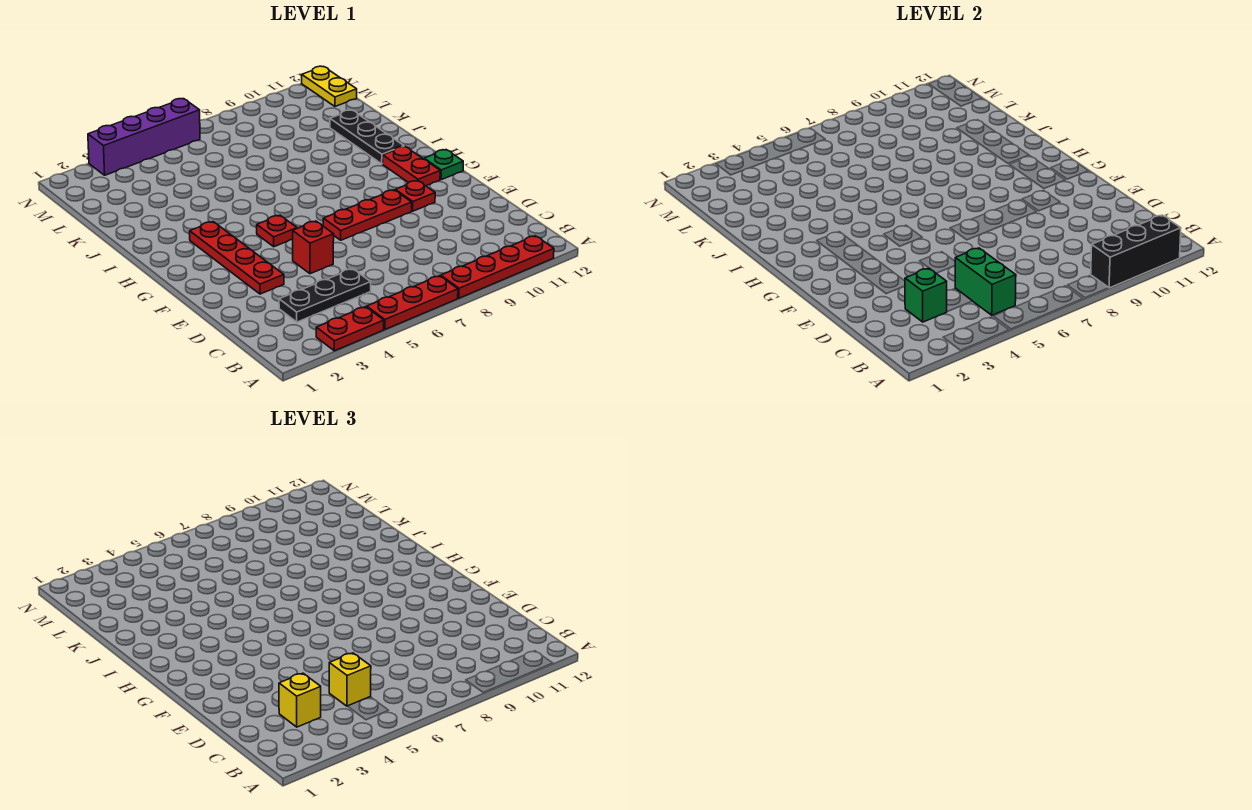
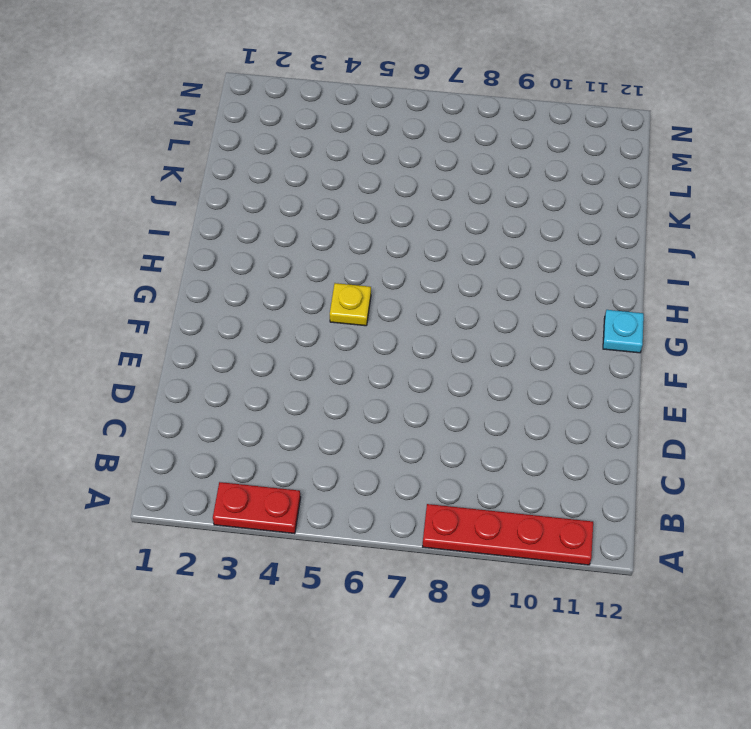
yellow 1x1 plate [330,283,371,326] -> red 1x1 plate [257,215,297,247]
cyan 1x1 plate [603,310,644,353] -> green 1x1 plate [424,150,463,180]
none -> red 1x3 plate [367,276,458,329]
none -> black 1x3 plate [279,269,371,322]
none -> red 1x4 plate [190,222,284,294]

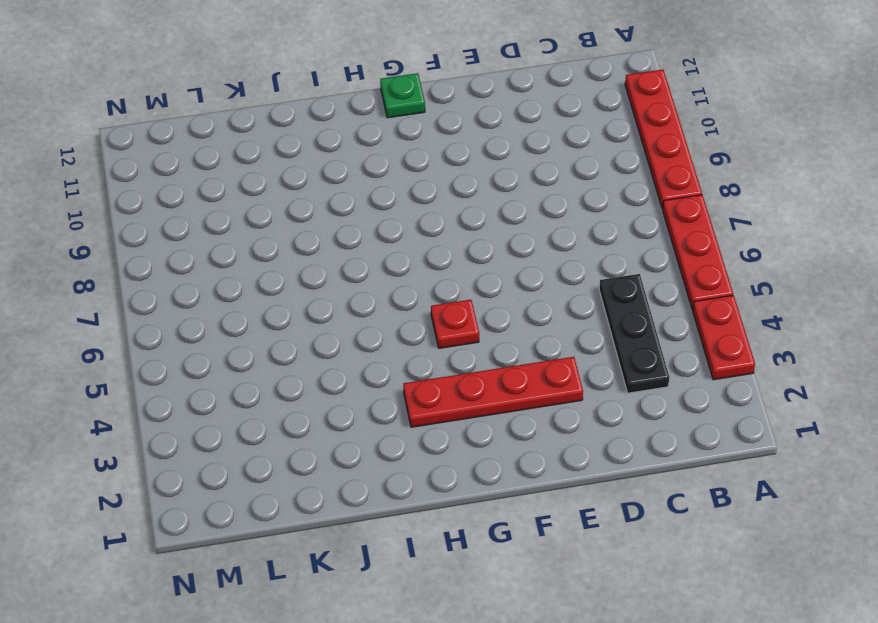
none -> red 1x1 brick [293,221,334,274]
none -> red 1x3 plate [323,190,412,240]
none -> red 1x1 plate [395,181,435,211]

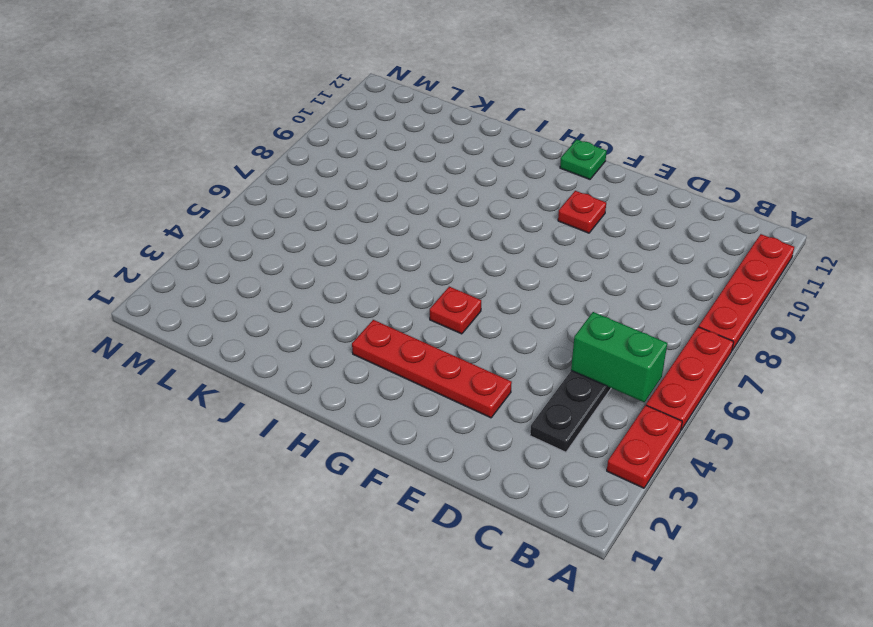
none -> red 1x1 brick [293,221,334,274]
none -> red 1x3 plate [323,190,412,240]
none -> red 1x2 plate [383,147,440,186]

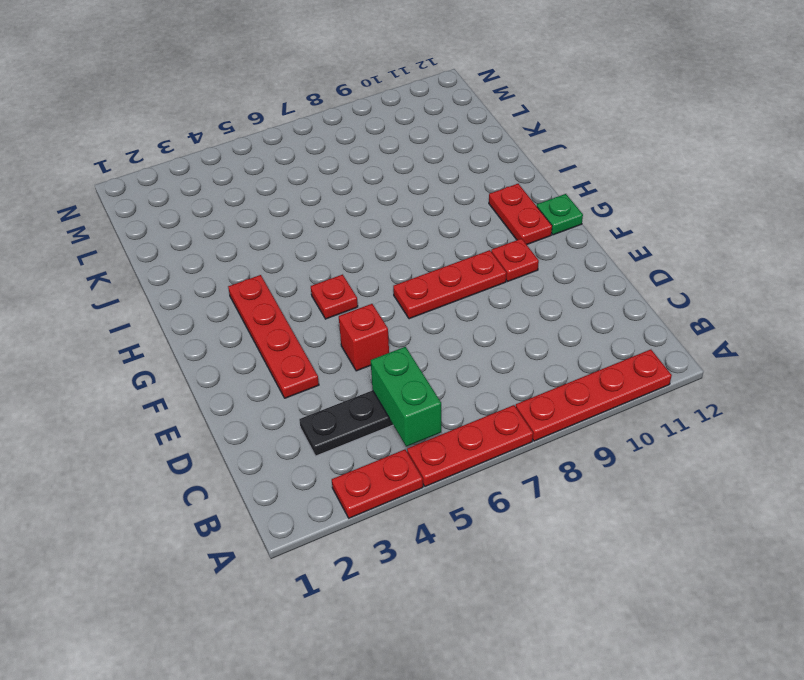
none -> black 1x3 plate [330,110,404,164]
none -> yellow 1x2 plate [302,66,357,106]
none -> purple 1x4 brick [88,99,200,175]

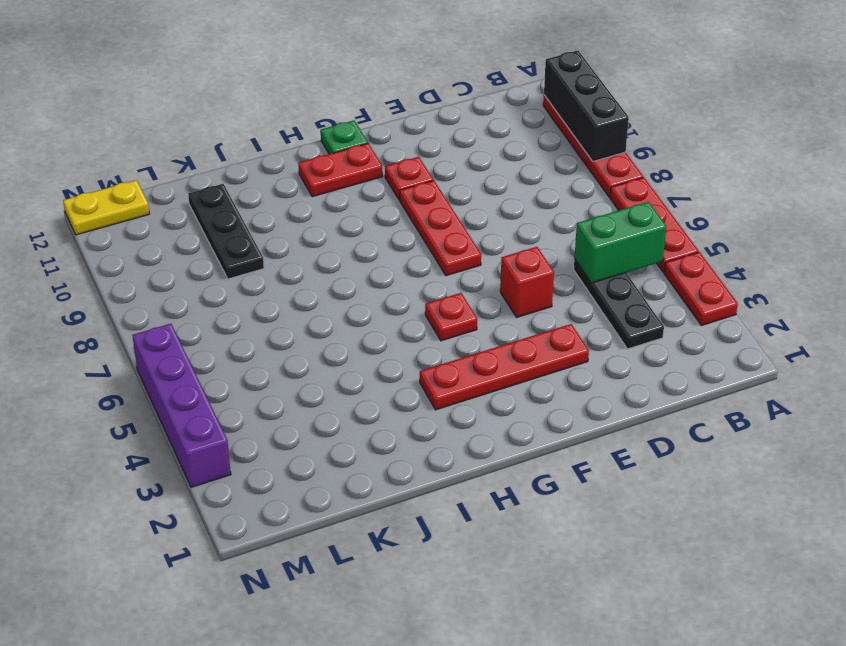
black 1x3 plate [188,184,264,279] -> black 1x3 plate turned to [330,110,404,164]
none -> green 1x1 brick [905,268,947,322]
none -> yellow 1x1 brick [279,673,321,727]
none -> yellow 1x1 brick [329,653,371,706]

